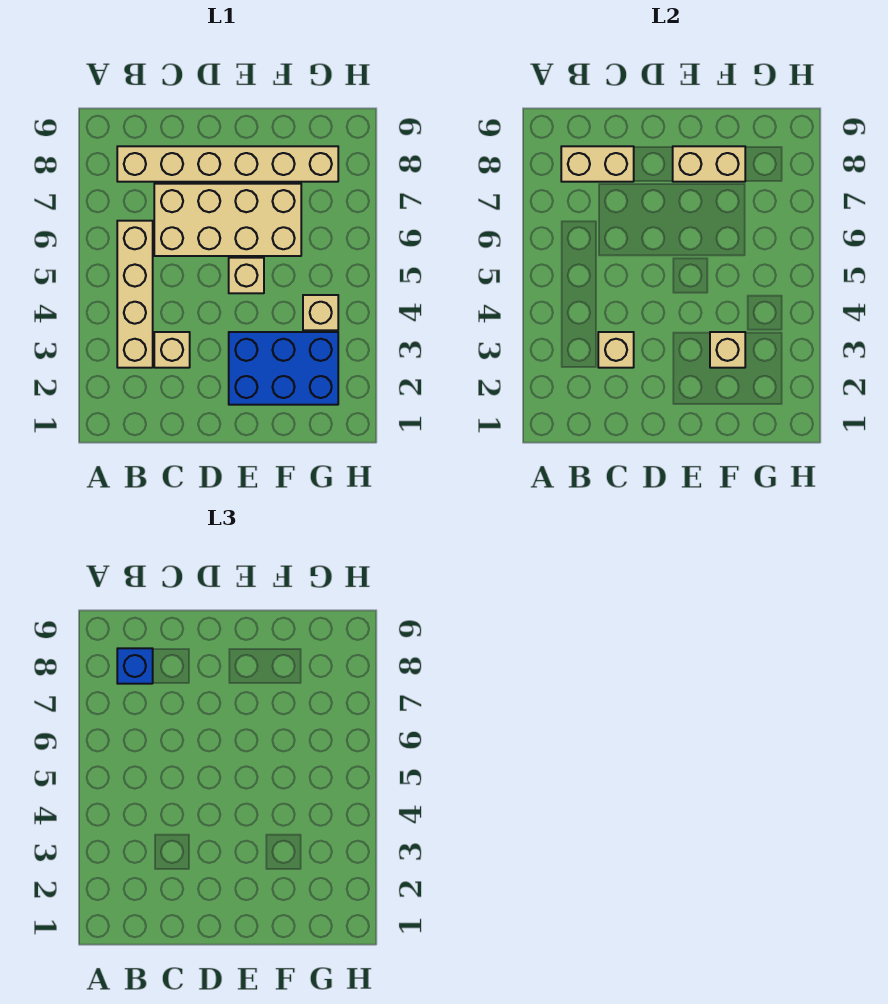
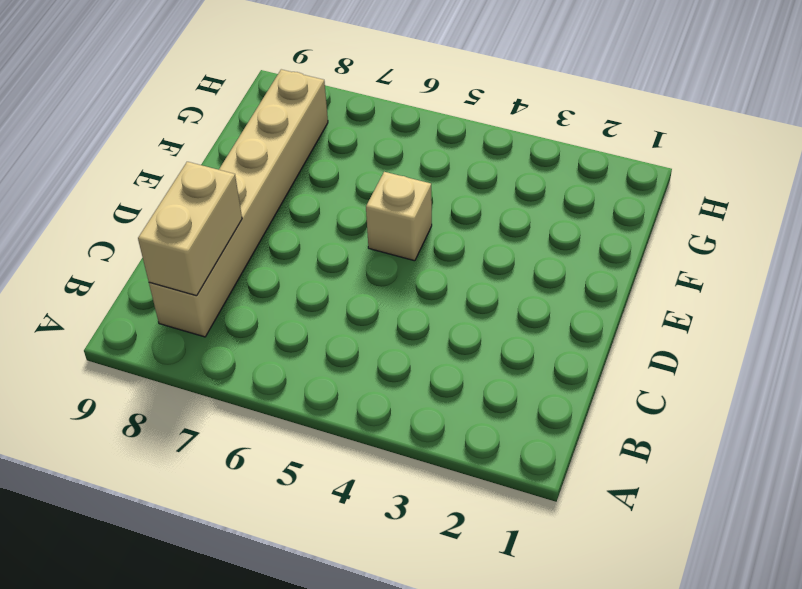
none -> tan 1x4 brick [117,221,153,368]
none -> tan 1x1 brick [154,332,190,368]
none -> tan 2x4 brick [154,184,301,256]

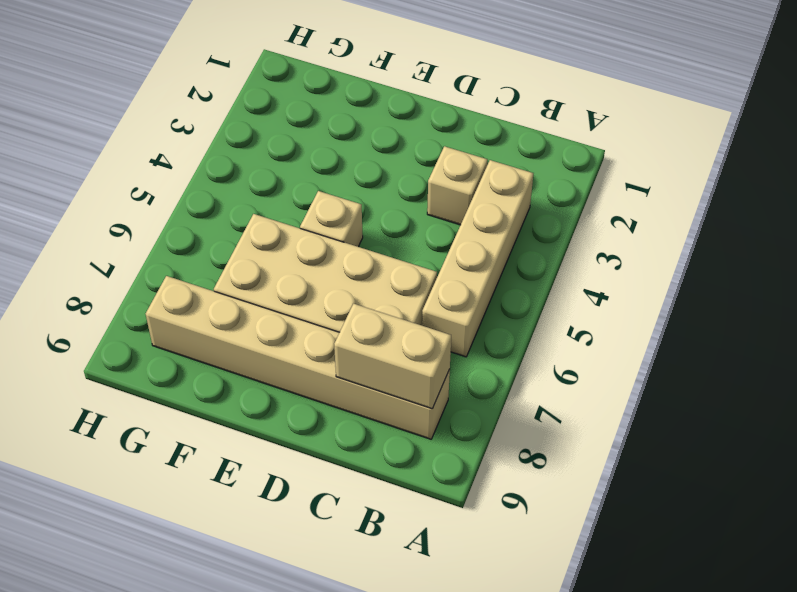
none -> blue 2x3 brick [229,332,338,405]
none -> tan 1x1 brick [303,295,338,330]
none -> tan 1x1 brick [598,332,634,368]

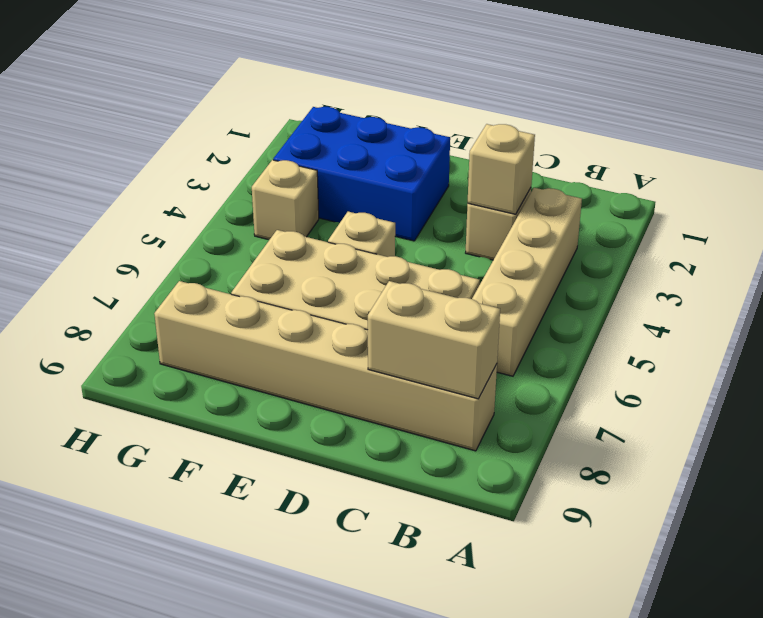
none -> tan 1x2 brick [673,146,745,182]
none -> tan 1x1 brick [710,332,745,368]
none -> blue 1x1 brick [117,648,153,684]

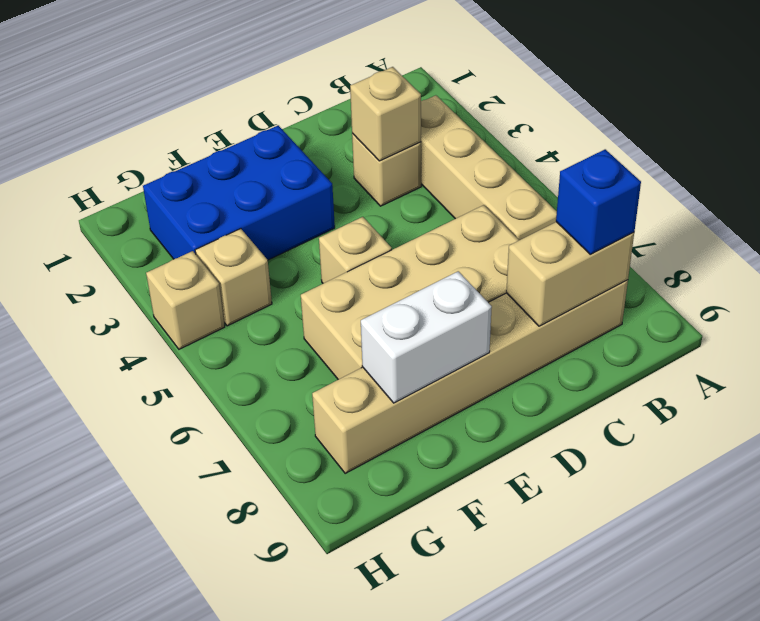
white 1x2 brick [361,271,492,403] -> tan 1x2 brick [673,146,745,182]
tan 1x1 brick [146,251,225,349] -> tan 1x1 brick moved to [710,332,745,368]

